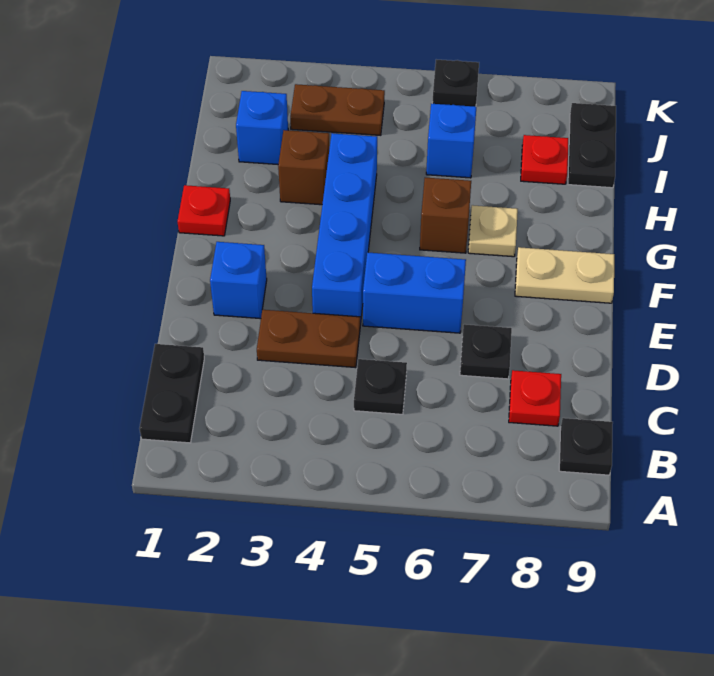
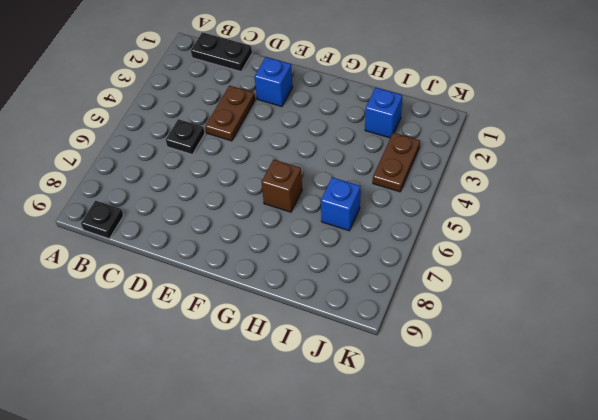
none -> red 1x1 plate [509,370,561,426]
none -> black 1x1 plate [460,324,512,379]
none -> blue 1x4 brick [312,133,377,325]

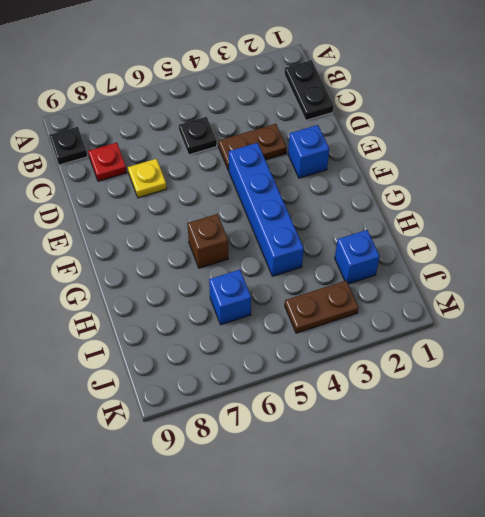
yellow 1x1 plate [128,159,167,198] -> black 1x1 plate [460,324,512,379]
none -> blue 1x2 brick [363,252,466,333]
none -> tan 1x2 plate [515,247,614,303]
none -> red 1x1 plate [178,185,230,236]

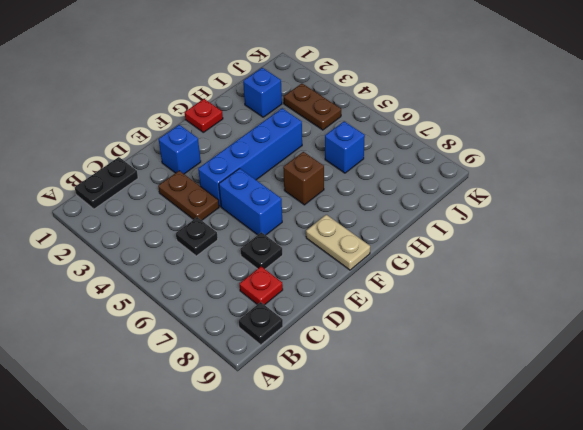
none -> tan 1x1 plate [468,205,518,257]
none -> brown 1x1 brick [278,130,329,205]
none -> red 1x1 plate [521,135,568,184]

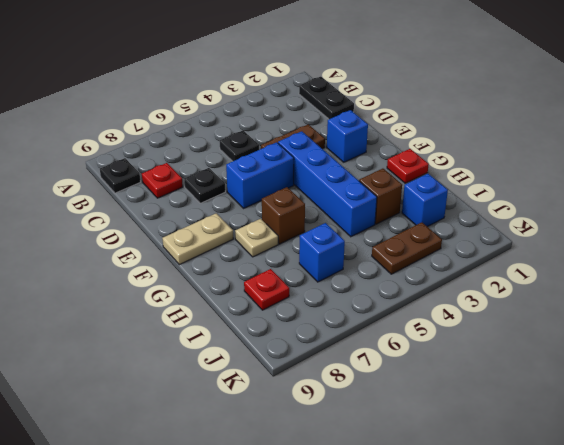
none -> black 1x2 plate [568,103,616,188]
none -> black 1x1 plate [432,60,479,107]

